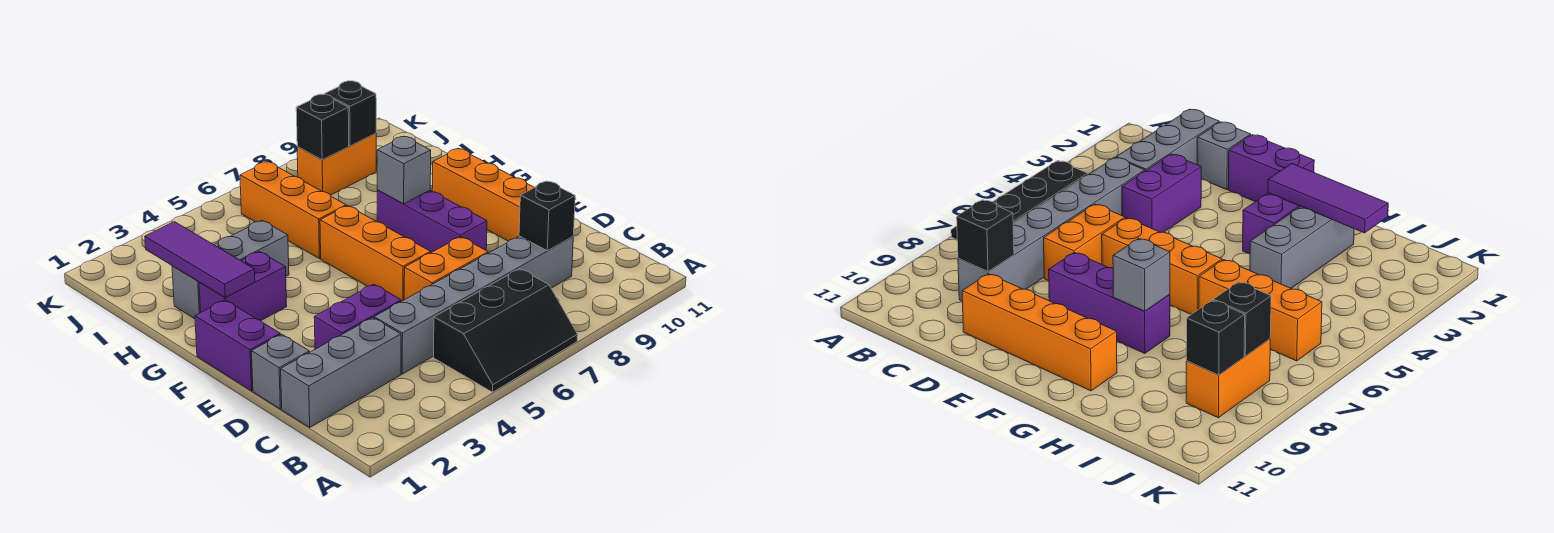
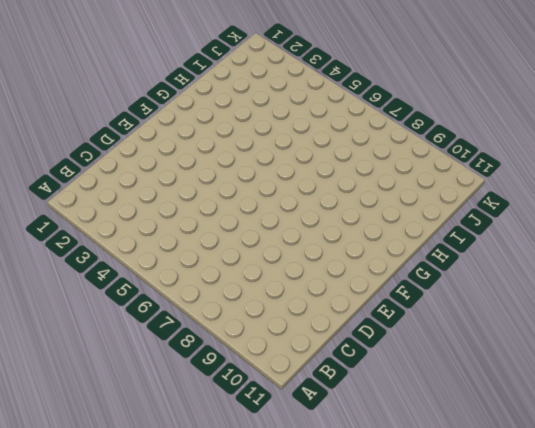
none -> black 2x3 slope [434,269,578,392]
none -> grey 1x3 brick [281,318,401,427]
none -> grey 1x6 brick [374,236,573,374]

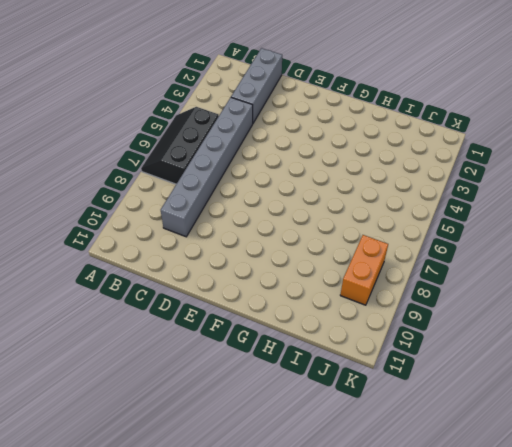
none -> grey 1x1 brick [252,334,310,409]
none -> purple 1x2 brick [314,284,401,349]
none -> orange 1x2 brick [404,237,488,300]

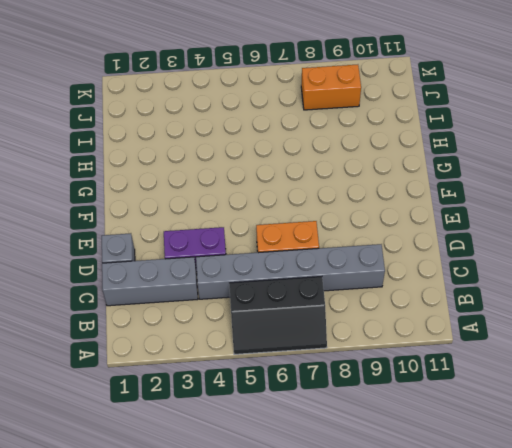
none -> orange 1x4 brick [432,148,534,241]
none -> purple 1x2 brick [195,300,280,391]
none -> orange 1x3 brick [320,206,431,301]

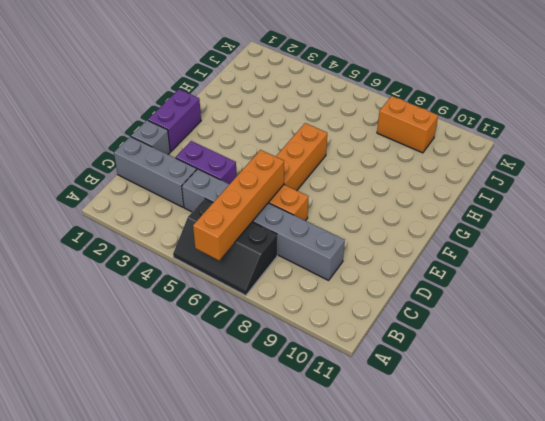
orange 1x4 brick [193,150,284,260] -> orange 1x4 brick moved to [432,148,534,241]
none -> purple 1x3 brick [377,190,487,253]
none -> purple 1x2 brick [199,251,287,320]
none -> grey 1x3 brick [172,220,289,319]

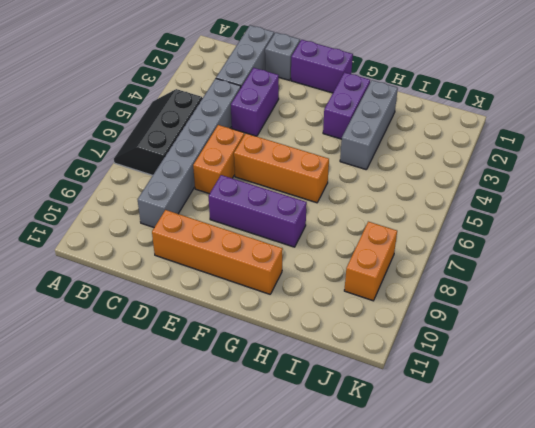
none -> orange 1x3 brick [240,162,346,259]
none -> black 1x1 brick [519,181,575,251]
none -> purple 1x3 tile [145,222,255,298]

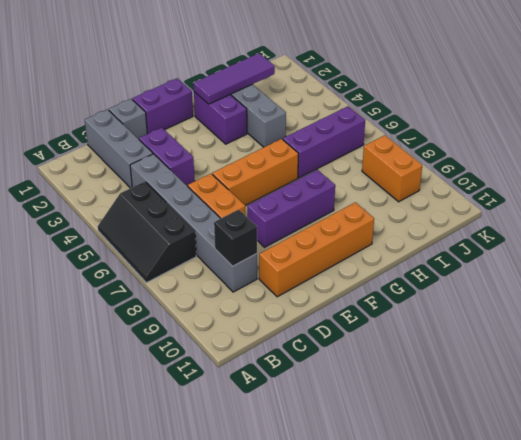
purple 1x3 brick [283,106,365,178] -> orange 1x3 brick [240,162,346,259]
none -> grey 1x1 brick [377,137,431,204]
none -> black 1x1 brick [296,94,349,160]
none -> black 1x1 brick [325,81,376,146]

